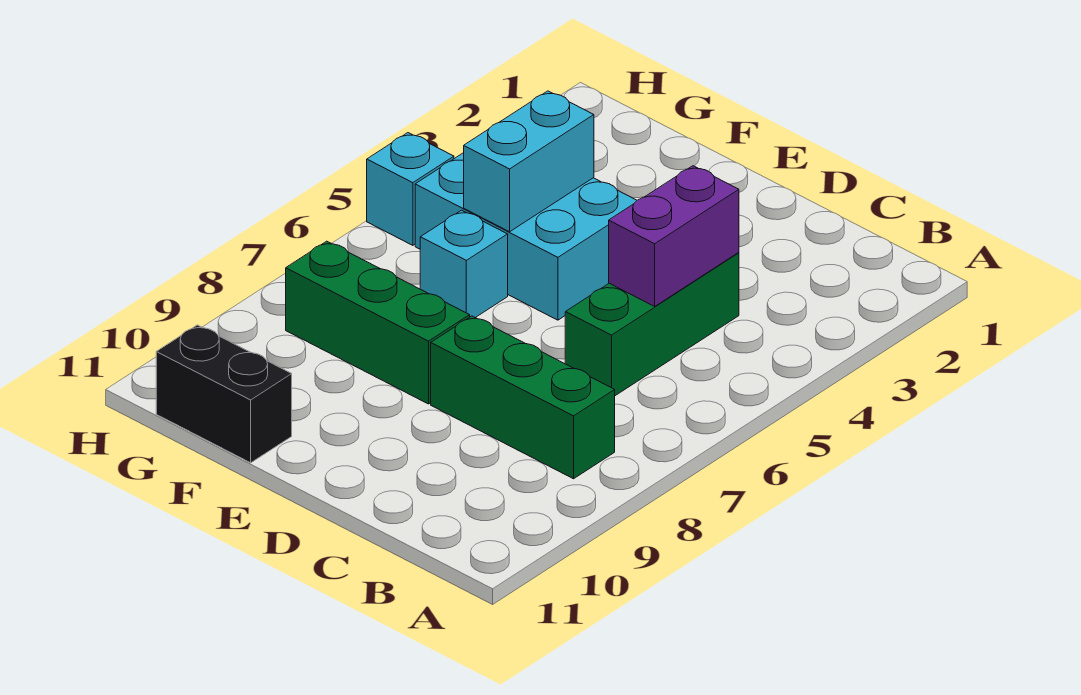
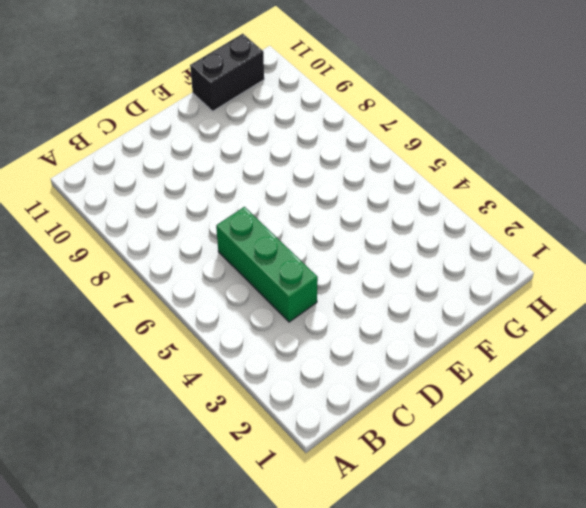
none -> green 1x3 brick [431,316,615,479]
none -> cyan 2x3 brick [415,153,637,320]

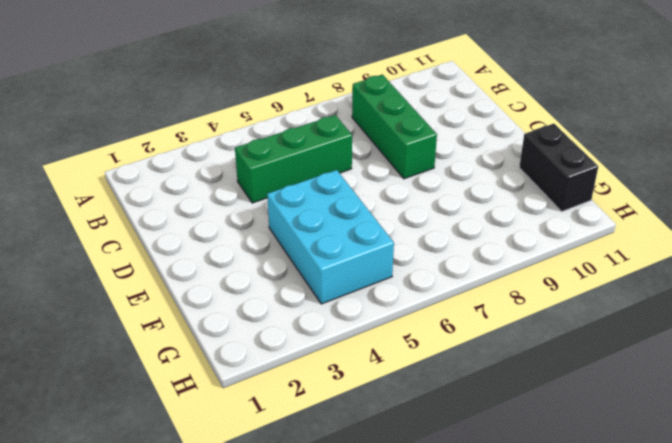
none -> green 1x3 brick [286,241,470,404]
none -> cyan 1x1 brick [420,210,508,318]

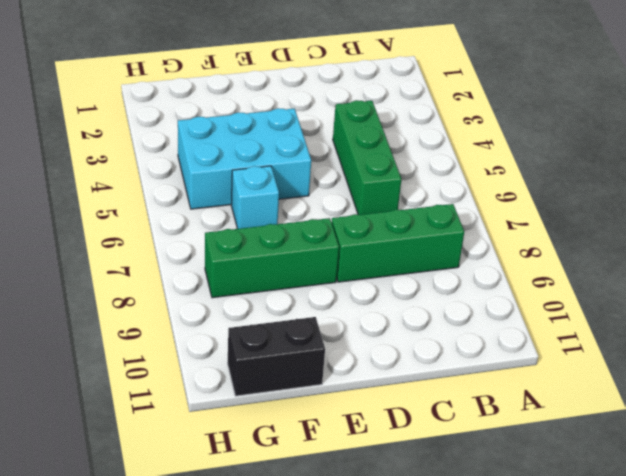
none -> cyan 1x1 brick [367,133,454,245]
none -> purple 1x2 brick [609,166,739,306]

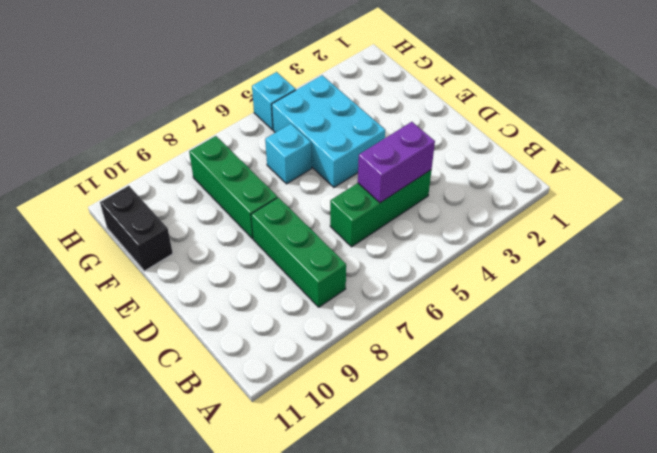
none -> cyan 1x2 brick [464,91,594,232]

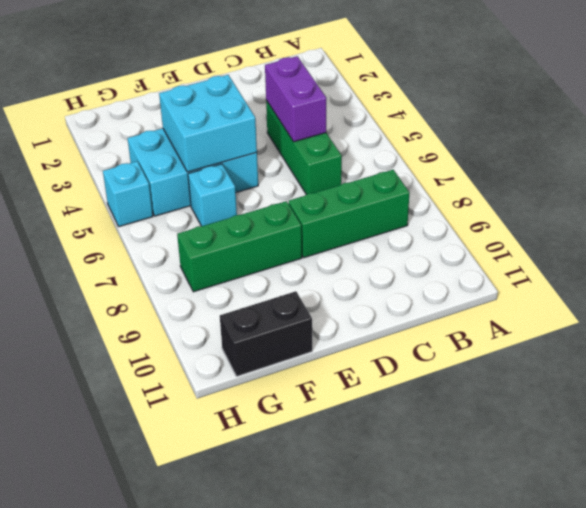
cyan 2x2 brick [159,75,257,172] -> cyan 1x2 brick [464,91,594,232]

